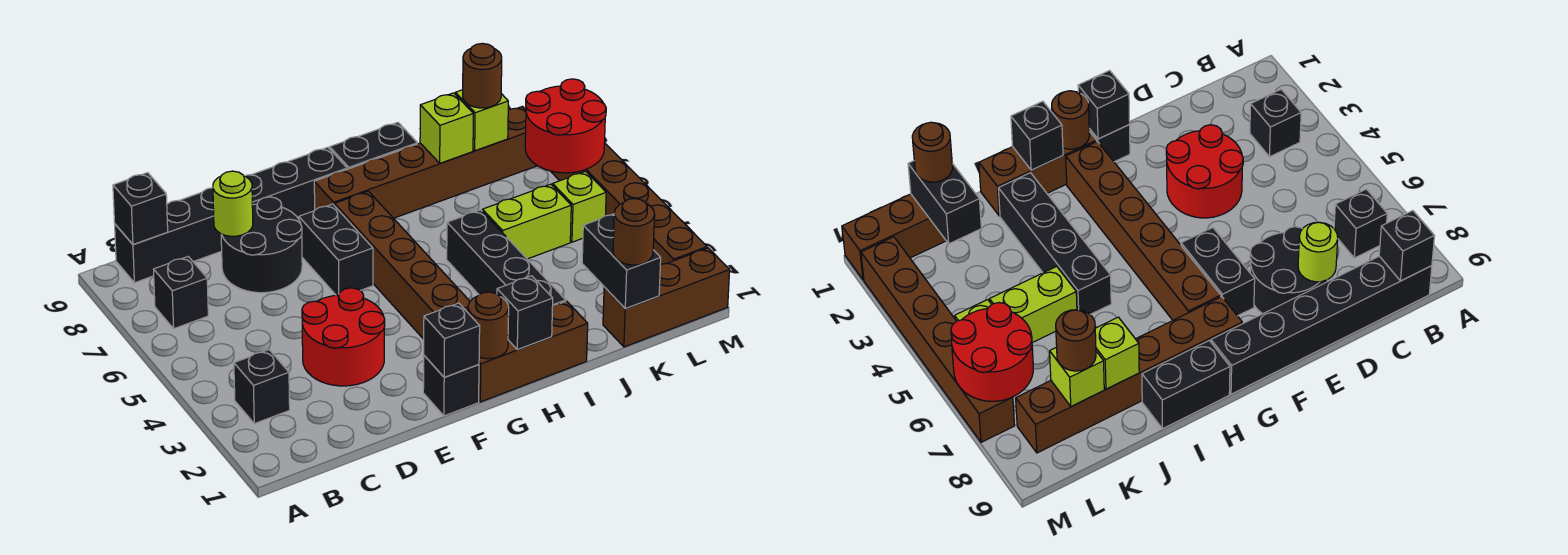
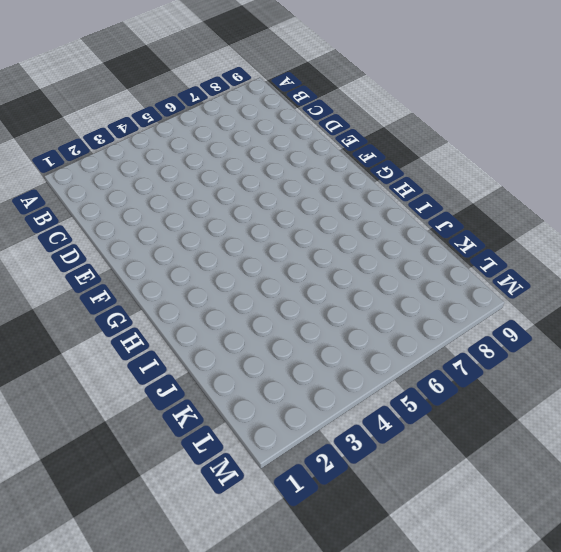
none -> black 1x1 brick [234,350,290,424]
none -> black 1x1 brick [154,257,208,329]
none -> black 1x6 brick [115,147,347,283]

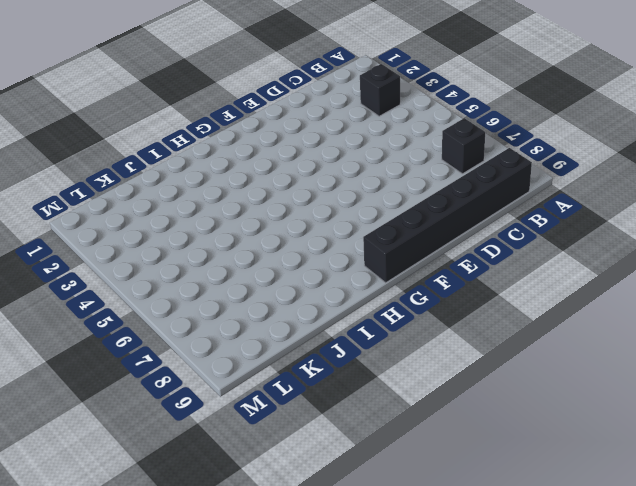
none -> red 2x2 round brick [302,288,385,386]
none -> black 2x2 round brick [221,197,302,293]
none -> black 1x1 brick [423,356,479,416]

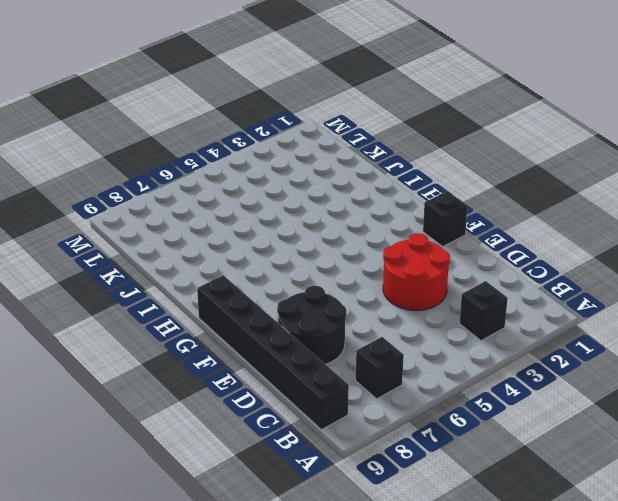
none -> black 1x2 brick [299,204,373,295]
none -> brown 1x3 brick [479,301,588,402]
none -> brown 1x6 brick [335,191,470,339]

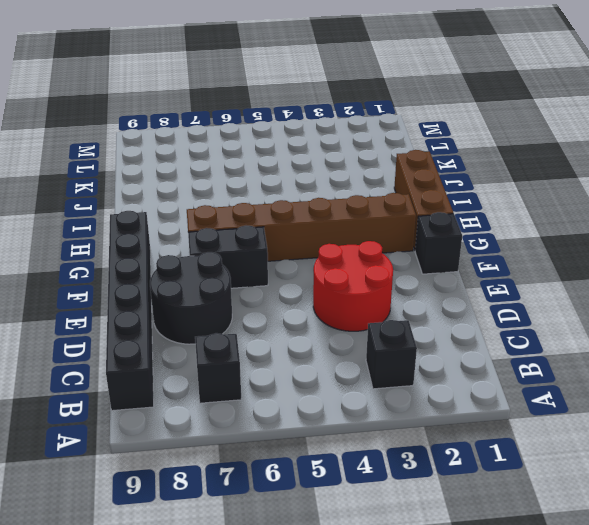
none -> brown 1x6 brick [314,107,537,218]
none -> black 1x2 brick [330,122,417,169]
none -> black 1x4 brick [447,210,566,305]

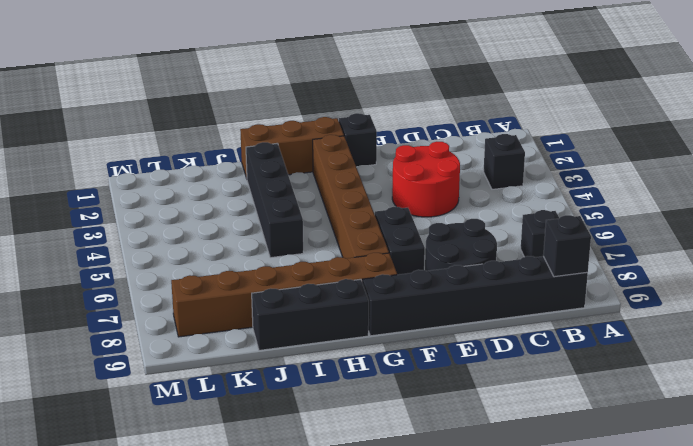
black 1x3 brick [252,279,369,350] -> black 1x2 brick [330,122,417,169]
none -> lime 1x2 brick [482,184,571,259]
none -> brown 1x3 brick [603,248,730,347]
none -> lime 1x1 brick [553,171,606,242]

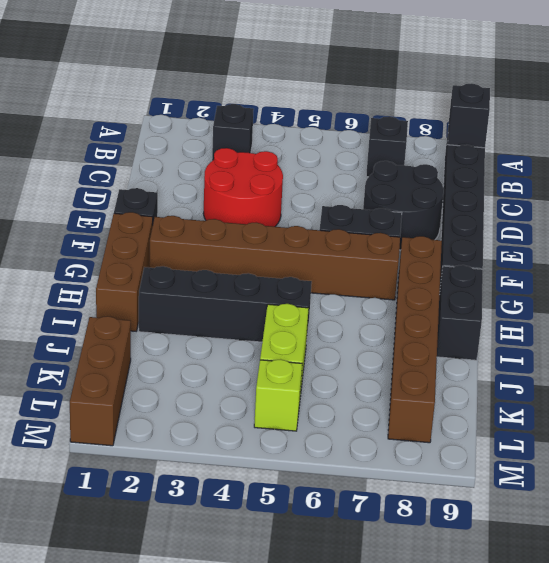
none -> brown 1x6 brick [551,144,707,265]
none -> lime 1x1 round brick [213,171,253,236]
none -> black 1x1 brick [424,303,480,377]

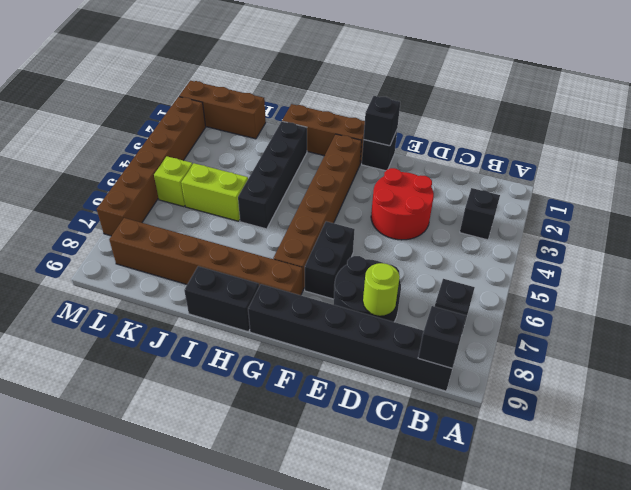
none -> brown 1x1 round brick [468,292,509,359]
none -> black 1x1 brick [497,276,553,350]
none -> lime 1x1 brick [420,93,473,163]

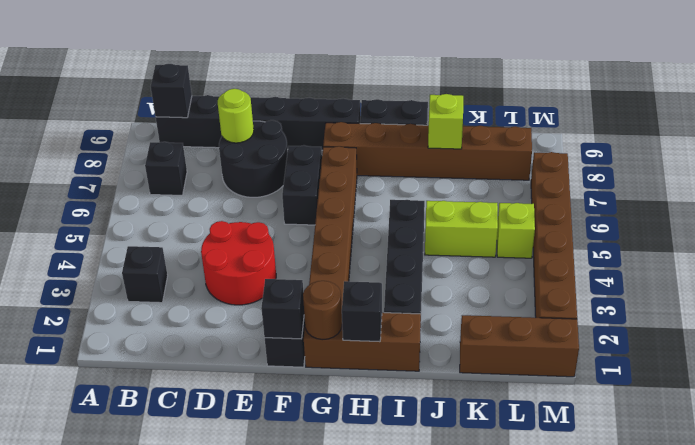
none -> black 1x2 brick [582,214,661,309]
none -> lime 1x1 brick [455,90,508,151]
none -> red 2x2 round brick [525,79,606,173]

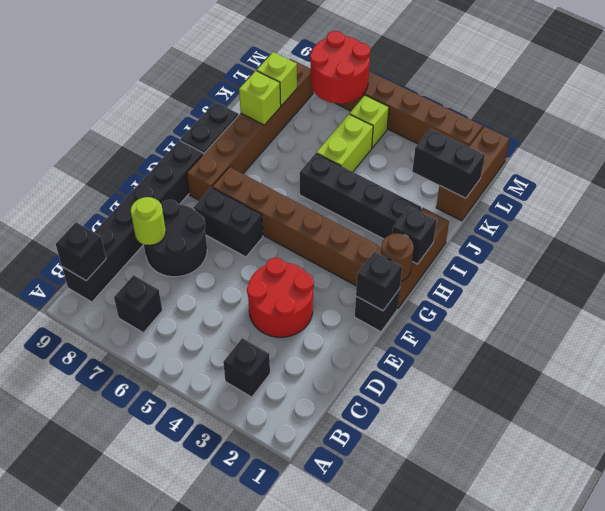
none -> brown 1x1 round brick [613,199,655,265]
none -> brown 1x1 round brick [463,43,502,108]

